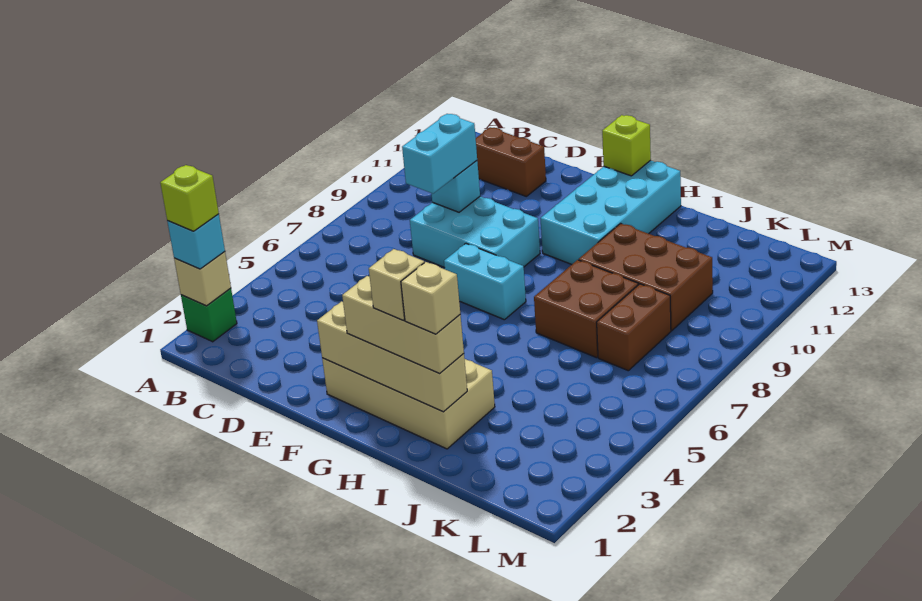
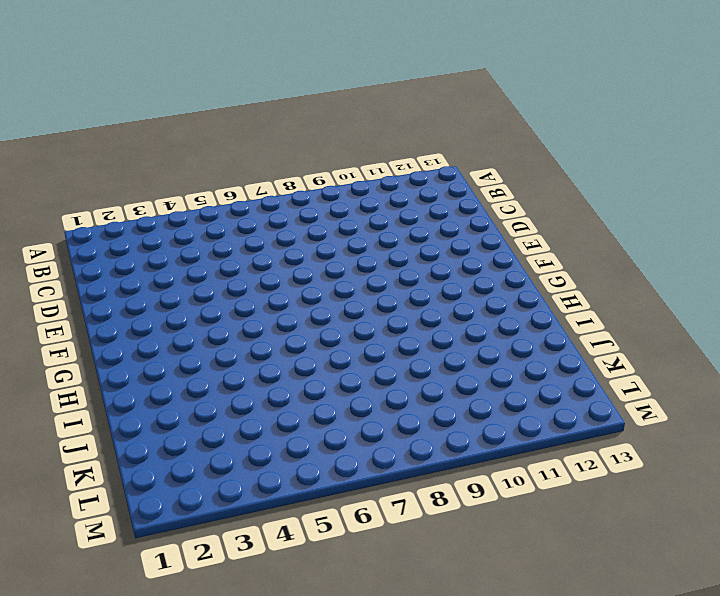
none -> green 1x1 brick [181,288,237,342]
none -> brown 1x2 brick [476,127,546,196]
none -> cyan 2x3 brick [410,197,540,268]

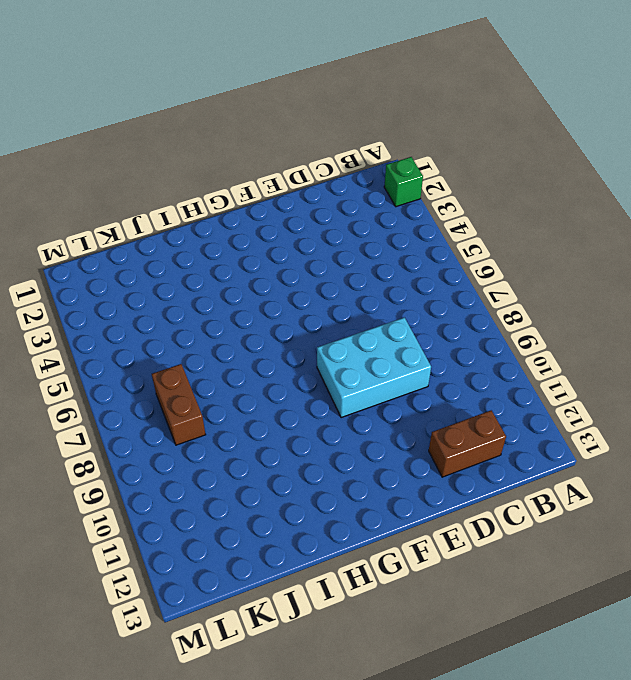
none -> tan 2x4 brick [322,358,495,449]
none -> cyan 1x2 brick [444,244,526,320]
none -> cyan 2x4 brick [540,160,681,264]

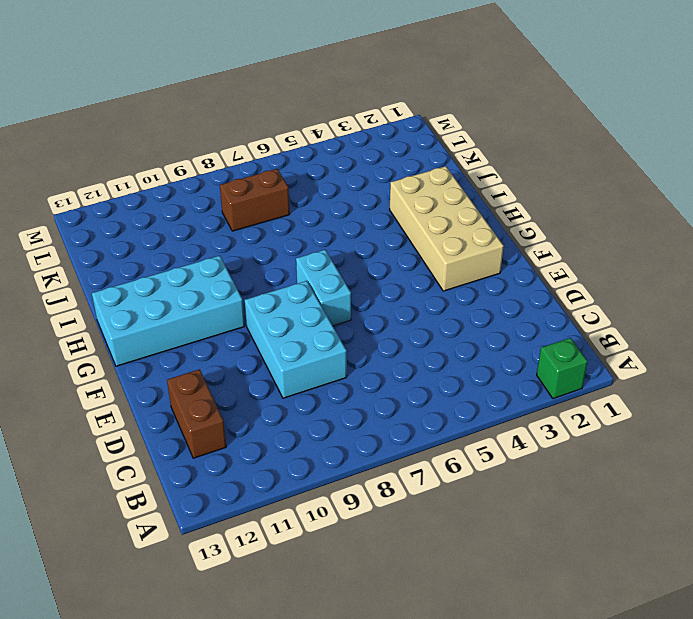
none -> brown 2x2 brick [534,260,638,358]
none -> brown 2x3 brick [579,223,713,331]
none -> tan 1x1 brick [174,252,231,306]

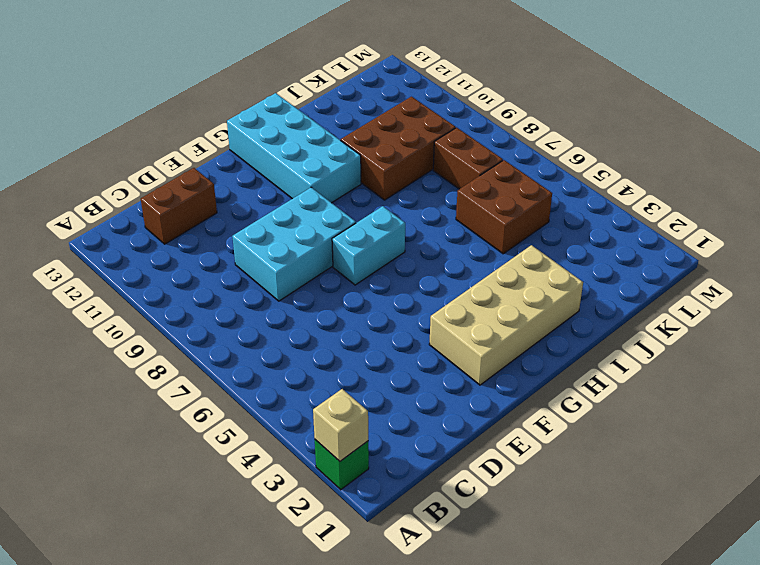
brown 2x2 brick [456,160,552,254] -> brown 2x2 brick moved to [534,260,638,358]
none -> cyan 1x1 brick [431,161,480,212]
none -> tan 1x4 brick [317,301,467,412]
none -> lime 1x1 brick [602,115,651,176]

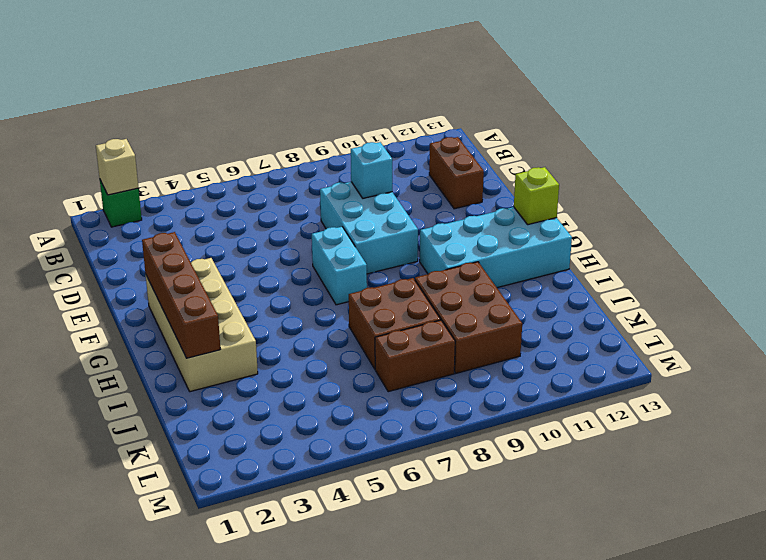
brown 1x4 brick [142,232,220,358] -> tan 1x4 brick [317,301,467,412]
none -> cyan 1x1 brick [167,214,225,269]
none -> cyan 1x2 brick [402,114,477,194]
none -> tan 1x3 brick [342,276,464,374]

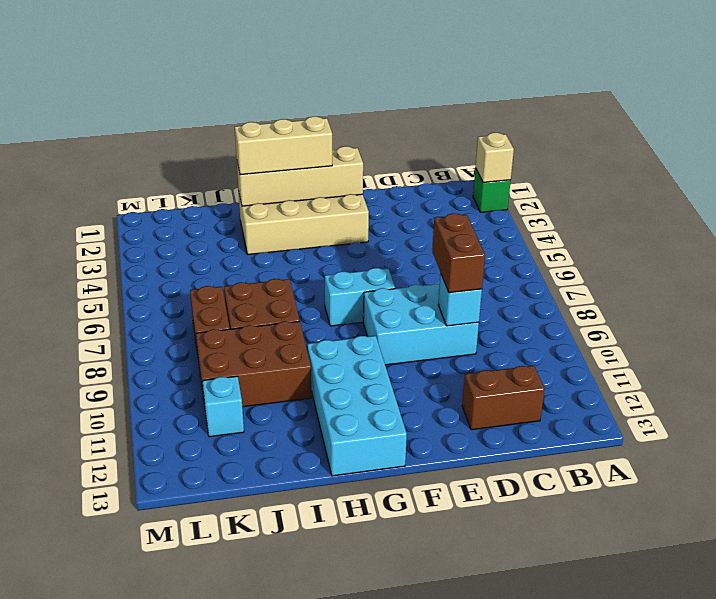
brown 1x2 brick [432,213,485,293] -> cyan 1x2 brick [402,114,477,194]
cyan 1x1 brick [202,376,244,437] -> cyan 1x1 brick moved to [167,214,225,269]
none -> lime 1x1 brick [602,115,651,176]
none -> lime 1x1 brick [160,165,219,231]
none -> tan 1x1 brick [369,249,424,320]

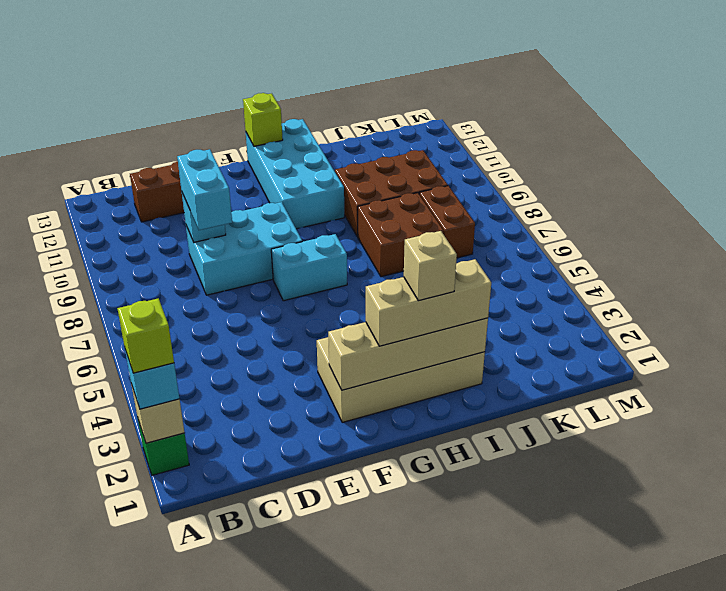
none -> tan 1x1 brick [401,262,460,334]

